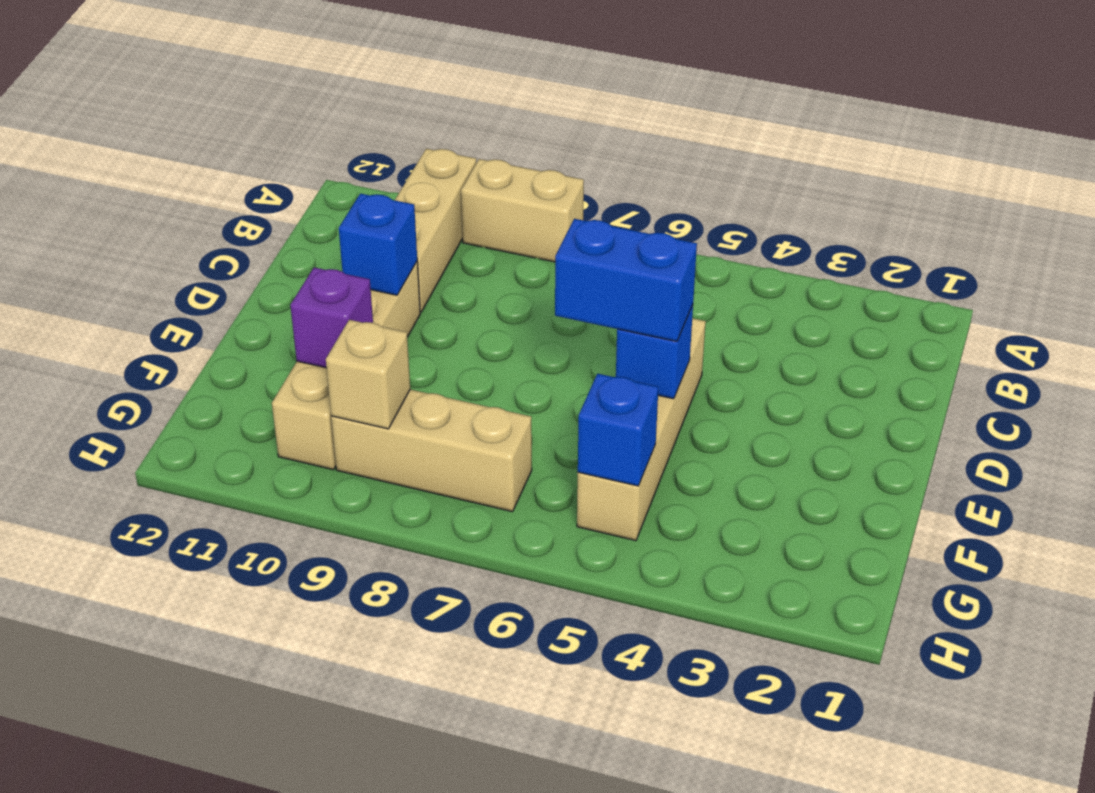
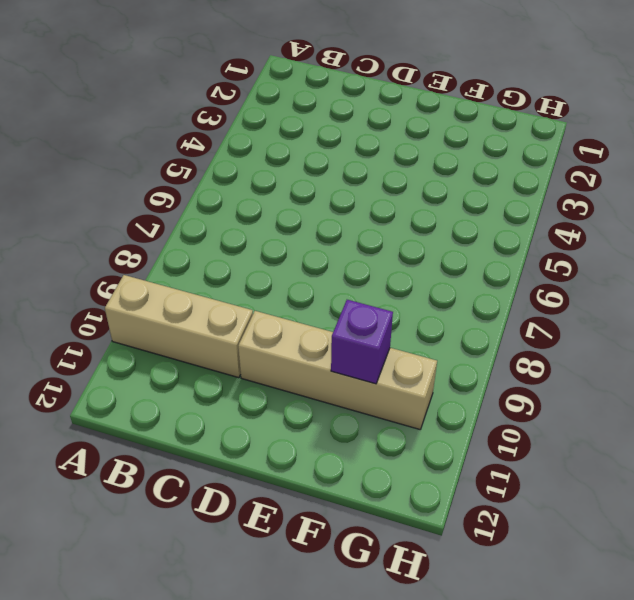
none -> tan 1x2 brick [461,159,584,262]
none -> tan 1x4 brick [577,318,706,541]

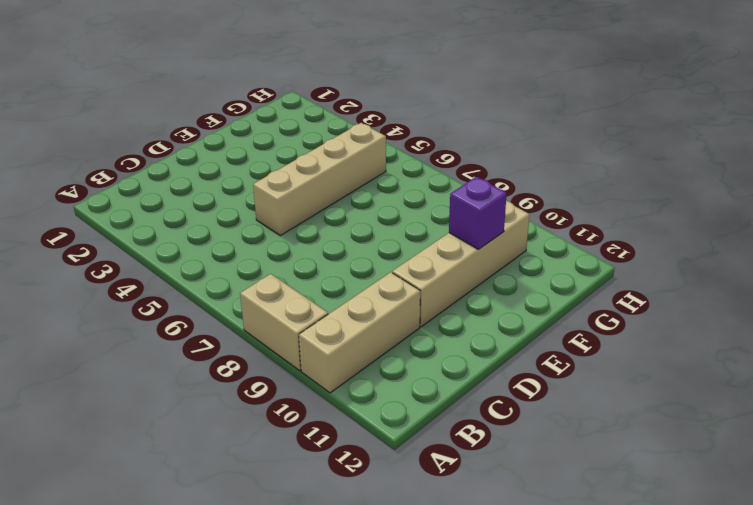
none -> tan 1x3 brick [331,389,532,512]
none -> blue 1x1 brick [339,194,417,295]

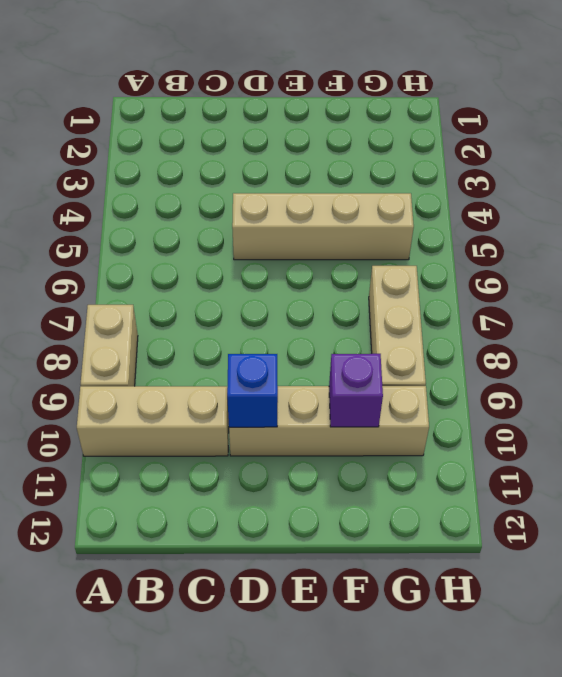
none -> blue 1x1 brick [616,305,693,399]
none -> blue 1x1 brick [578,374,658,486]

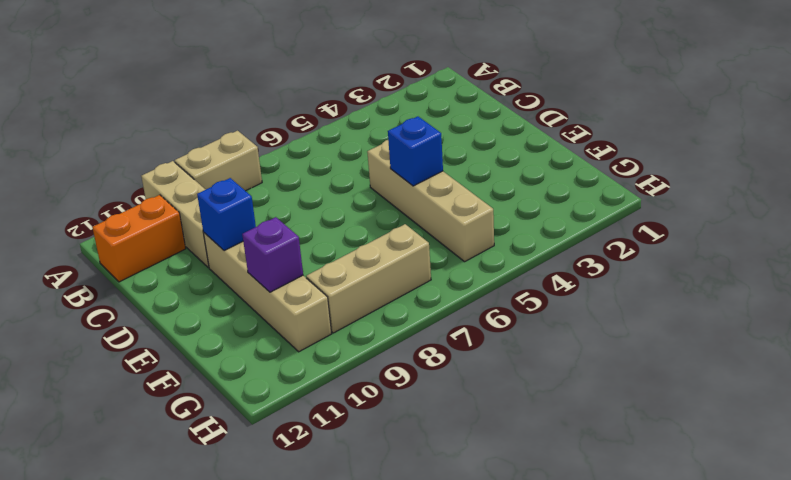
orange 1x2 brick [92,195,186,282] -> none
none -> blue 1x1 brick [578,374,658,486]
none -> tan 1x1 brick [326,320,410,429]

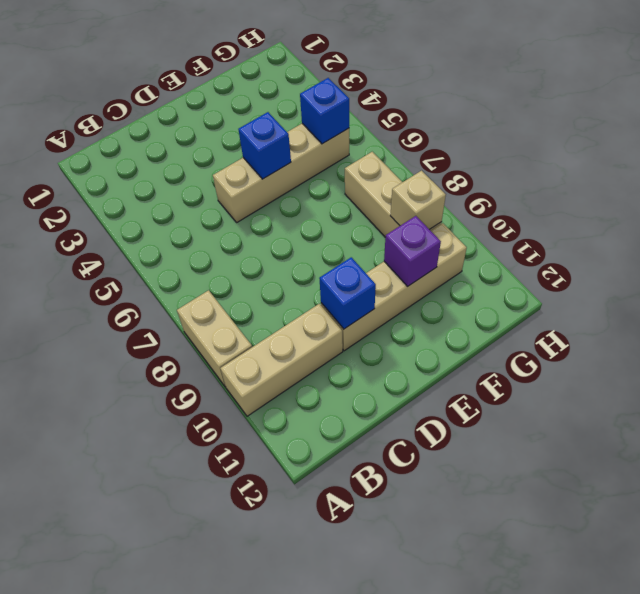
none -> blue 1x2 brick [555,219,697,341]

